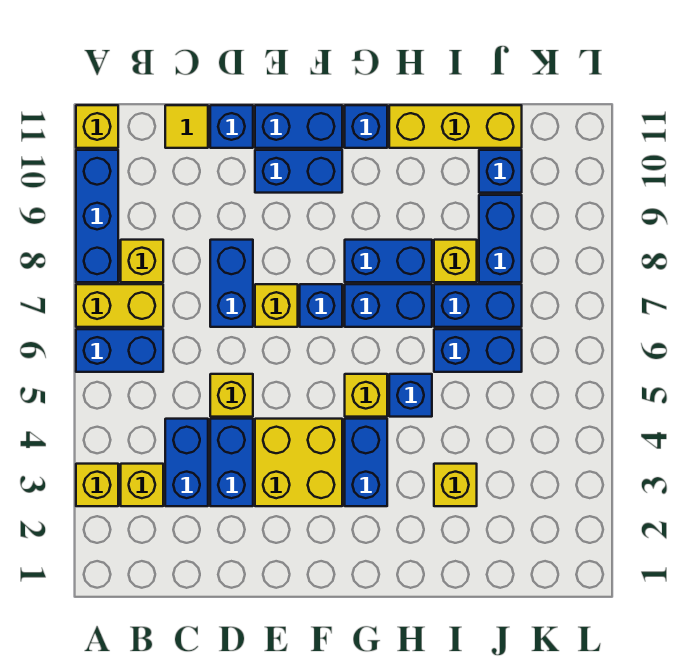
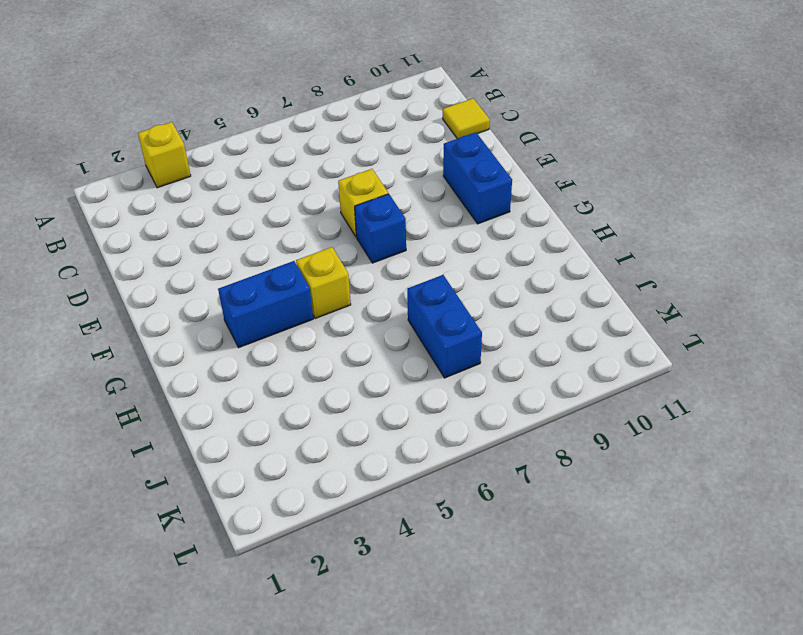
none -> blue 1x2 brick [76,329,163,372]
none -> yellow 1x2 brick [76,284,163,327]
none -> blue 1x3 brick [76,150,118,282]
none -> yellow 1x1 brick [76,105,118,148]

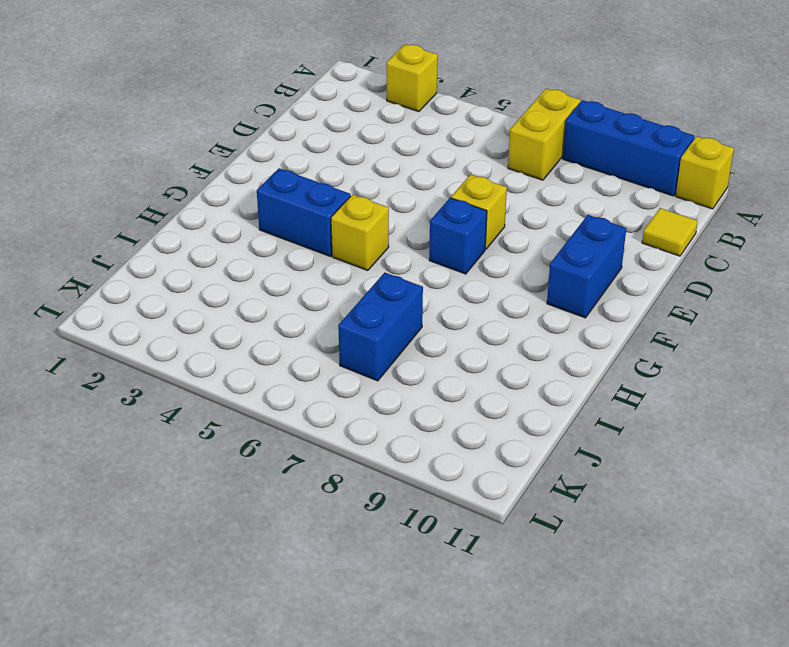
none -> blue 1x2 brick [76,329,163,372]
none -> yellow 1x1 brick [121,464,163,506]
none -> yellow 1x1 brick [121,240,163,282]
none -> blue 1x2 brick [165,419,208,506]

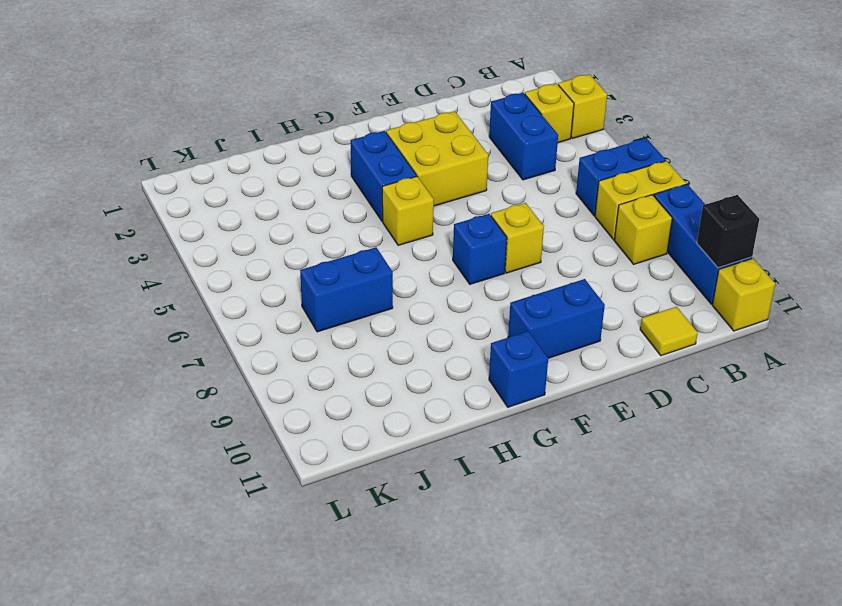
black 1x1 brick [697,195,759,268] -> none
none -> blue 1x2 brick [210,419,253,506]
none -> yellow 1x1 brick [210,374,253,417]
none -> blue 1x2 brick [210,240,253,327]
none -> blue 1x1 brick [210,105,253,148]

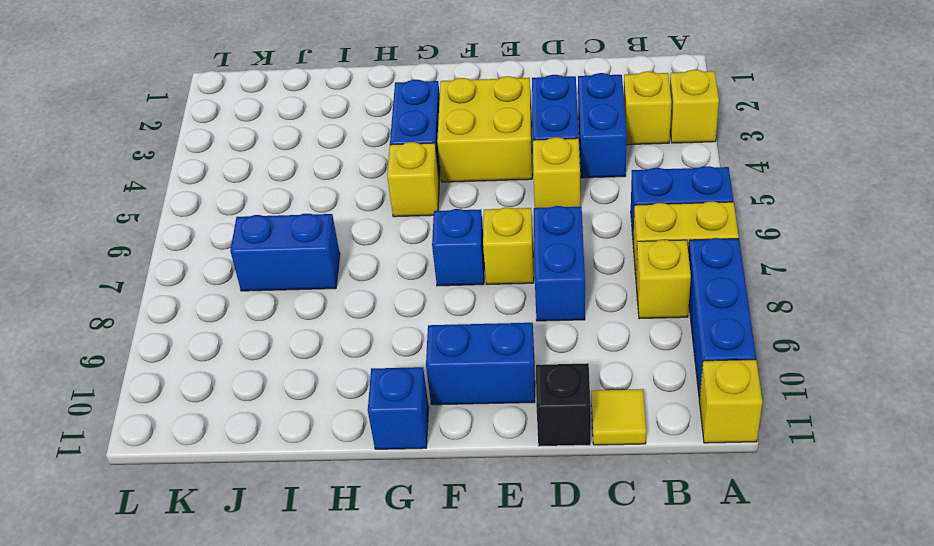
black 1x1 brick [536,363,591,446] -> blue 1x1 brick [210,105,253,148]
none -> blue 1x2 brick [255,105,342,148]
none -> blue 1x2 brick [345,284,432,327]
none -> blue 1x2 brick [345,240,432,282]
none -> blue 1x1 brick [389,374,432,417]

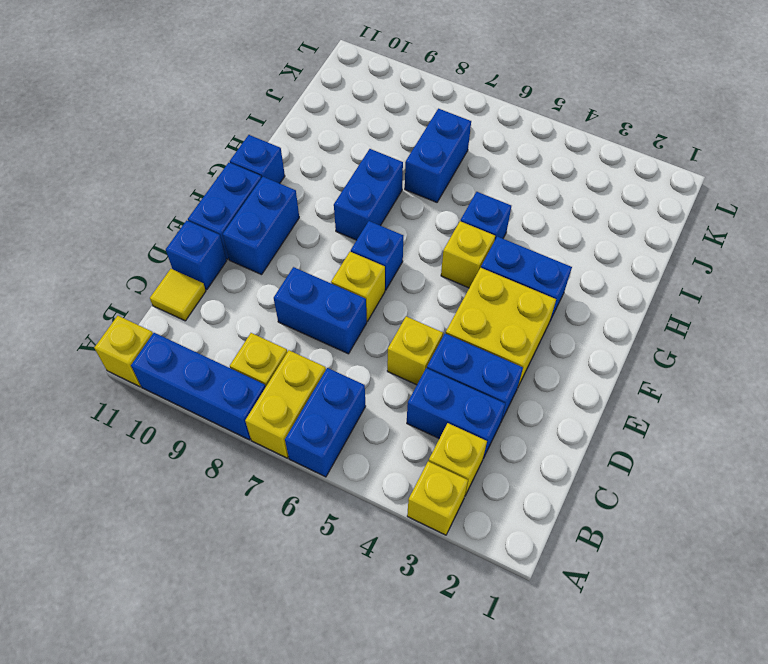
none -> blue 1x2 brick [345,284,432,327]
none -> yellow 1x3 brick [389,105,522,148]
none -> yellow 1x1 brick [434,464,477,506]
none -> blue 1x2 brick [434,329,522,372]

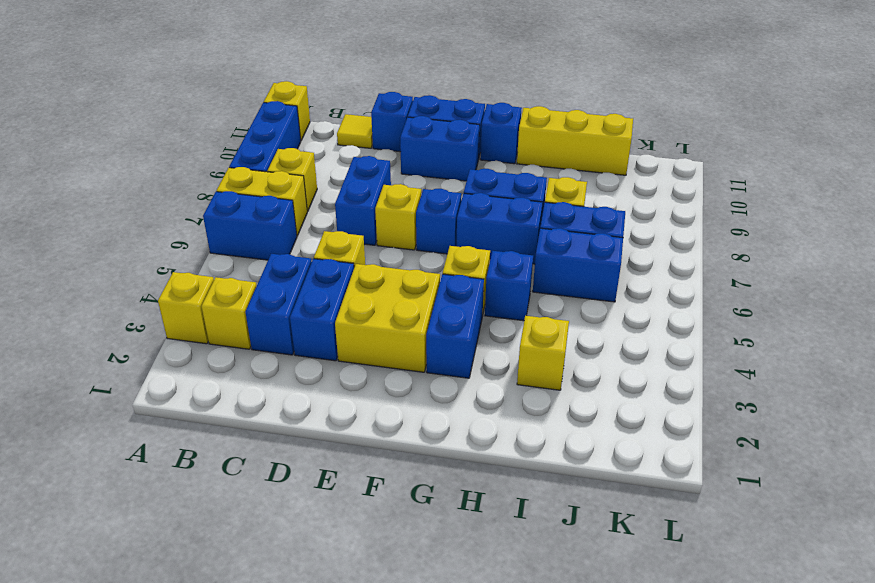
none -> blue 1x2 brick [479,195,522,282]
none -> blue 1x1 brick [479,150,522,193]

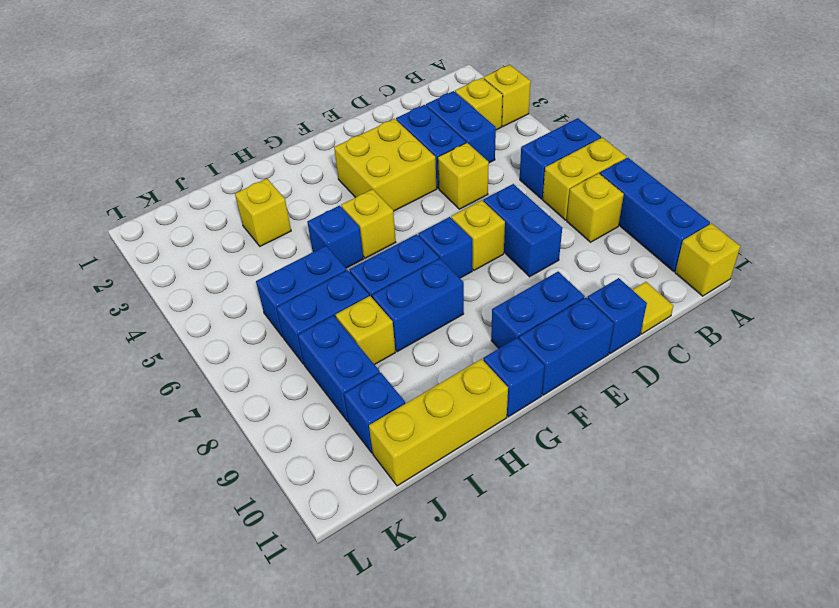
none -> blue 1x2 brick [345,419,387,506]

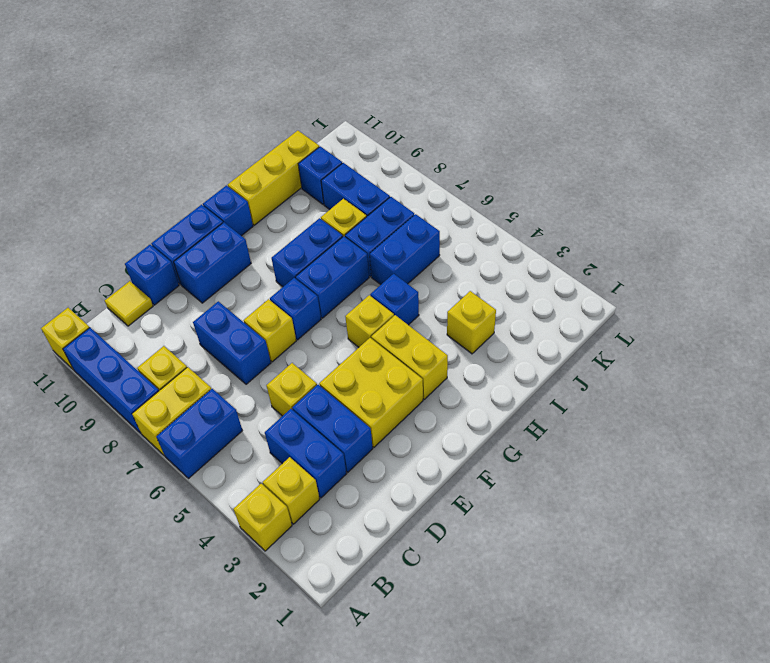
yellow 1x2 brick [371,315,448,399] -> blue 1x2 brick [345,419,387,506]

